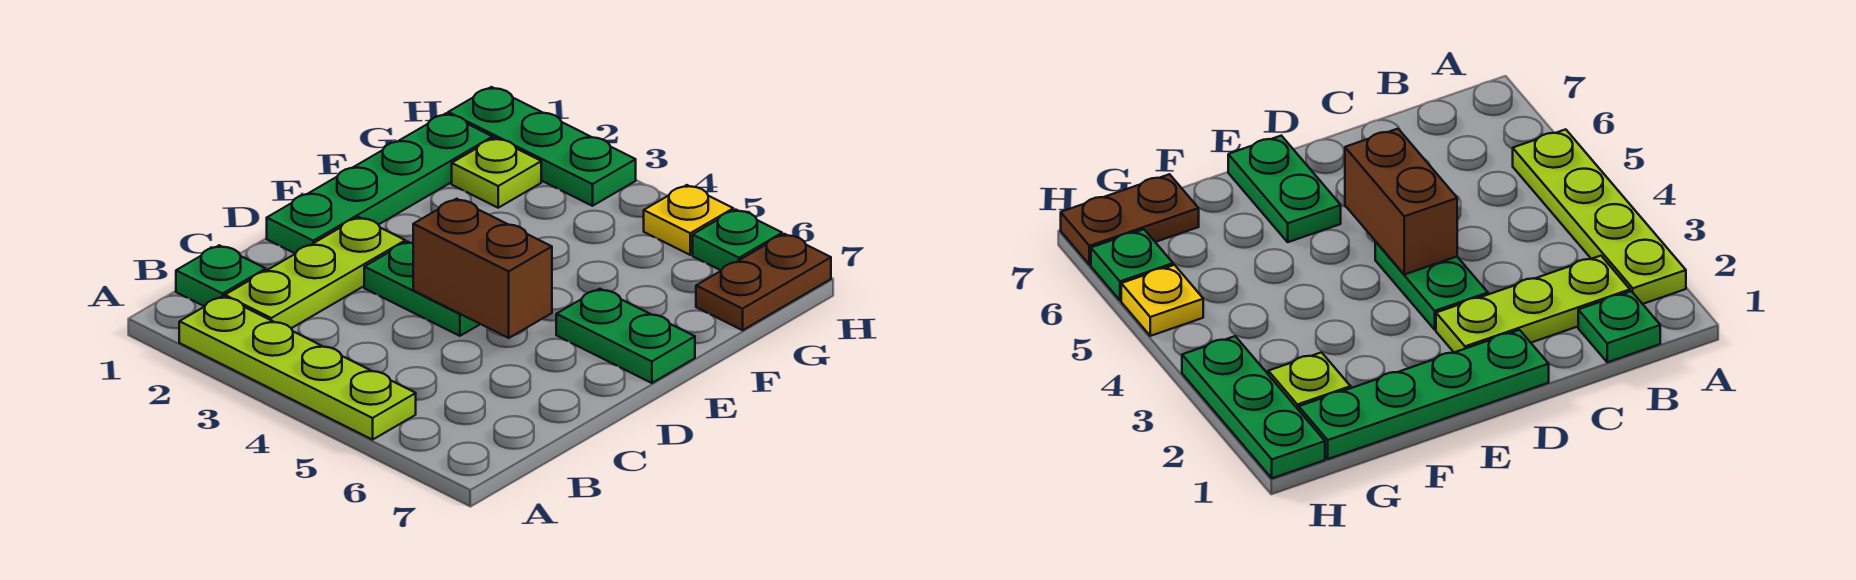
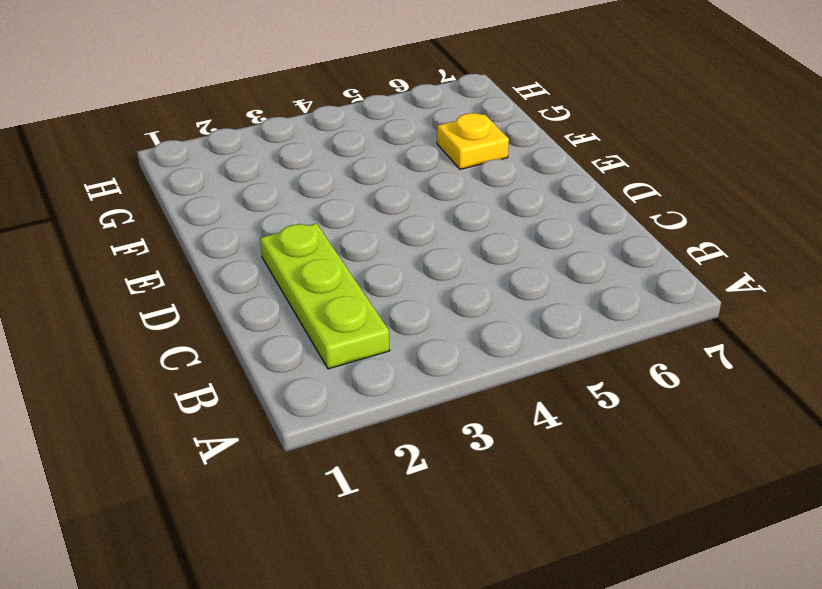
yellow 1x1 plate [437,113,509,169] -> yellow 1x1 plate moved to [644,185,733,255]
none -> lime 1x4 plate [179,296,416,440]
none -> green 1x1 plate [176,245,266,306]
none -> green 1x4 plate [267,113,493,254]

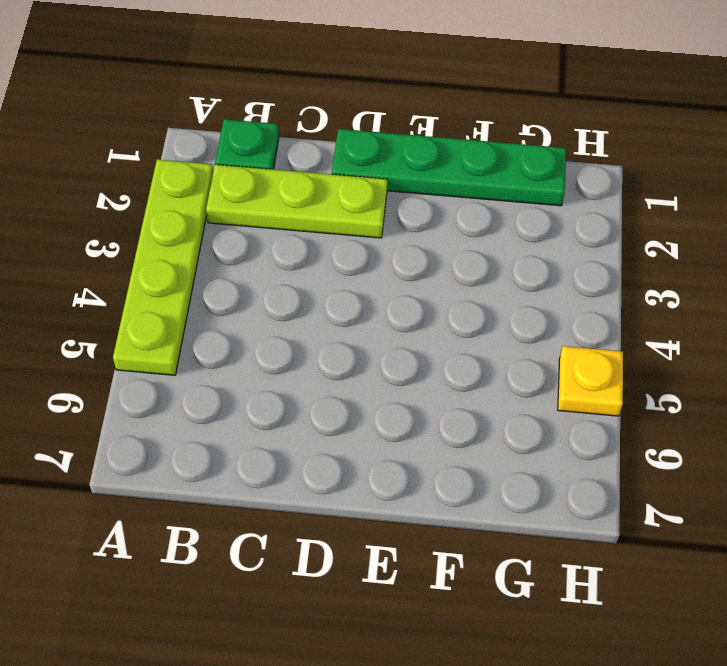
none -> green 1x2 plate [364,242,480,336]
none -> green 1x2 plate [556,289,695,383]
none -> lime 1x1 plate [452,138,541,208]

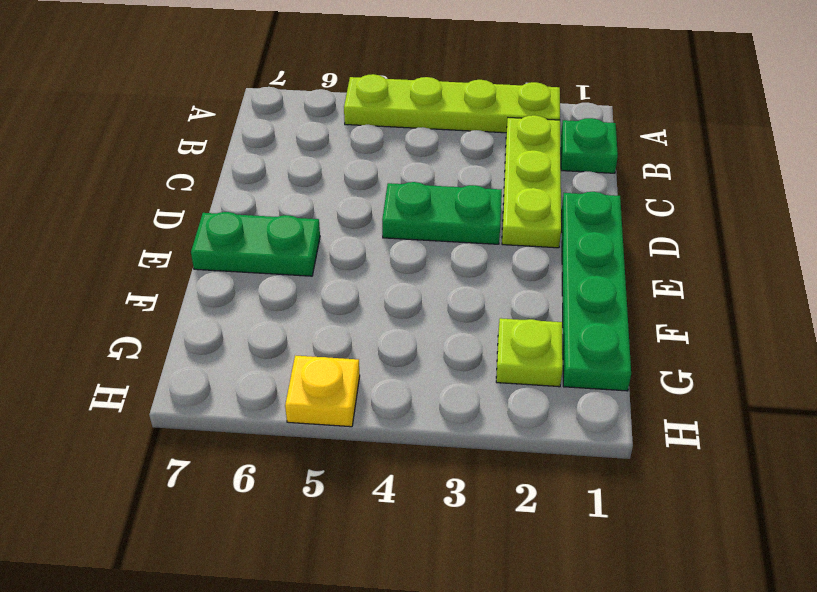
none -> brown 1x2 plate [696,234,831,330]
none -> green 1x3 plate [448,87,636,206]
none -> green 1x1 plate [693,210,782,270]

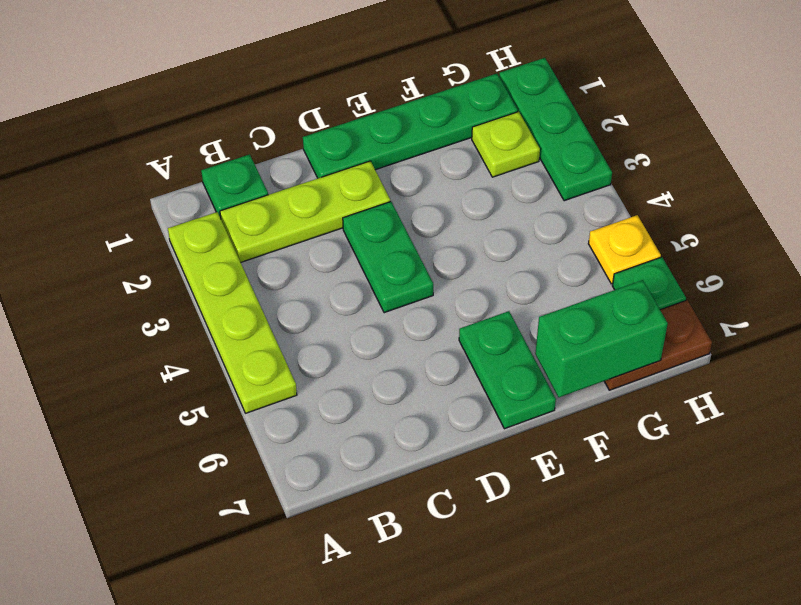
green 1x2 brick [535,280,668,397] -> none
none -> brown 1x2 brick [413,199,552,338]

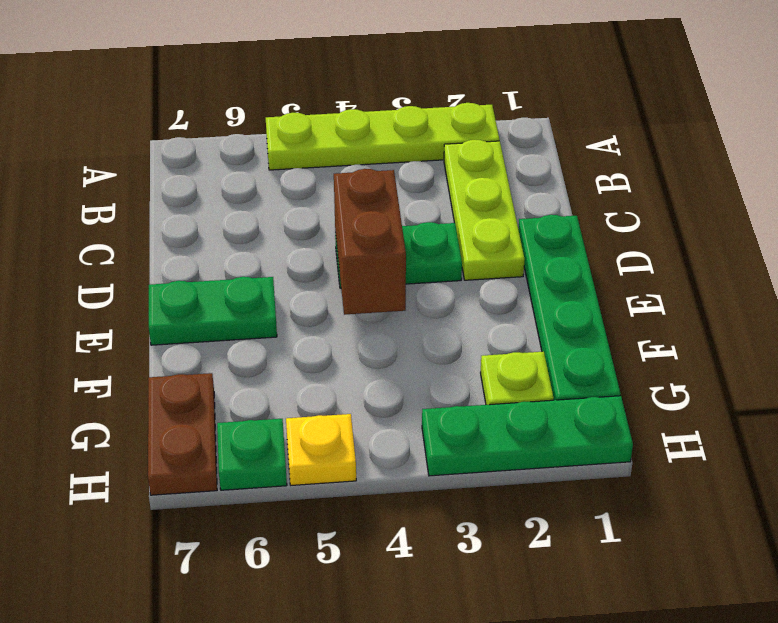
brown 1x2 brick [334,169,406,315] -> brown 1x2 brick turned to [413,199,552,338]
none -> green 1x1 plate [176,245,266,306]

